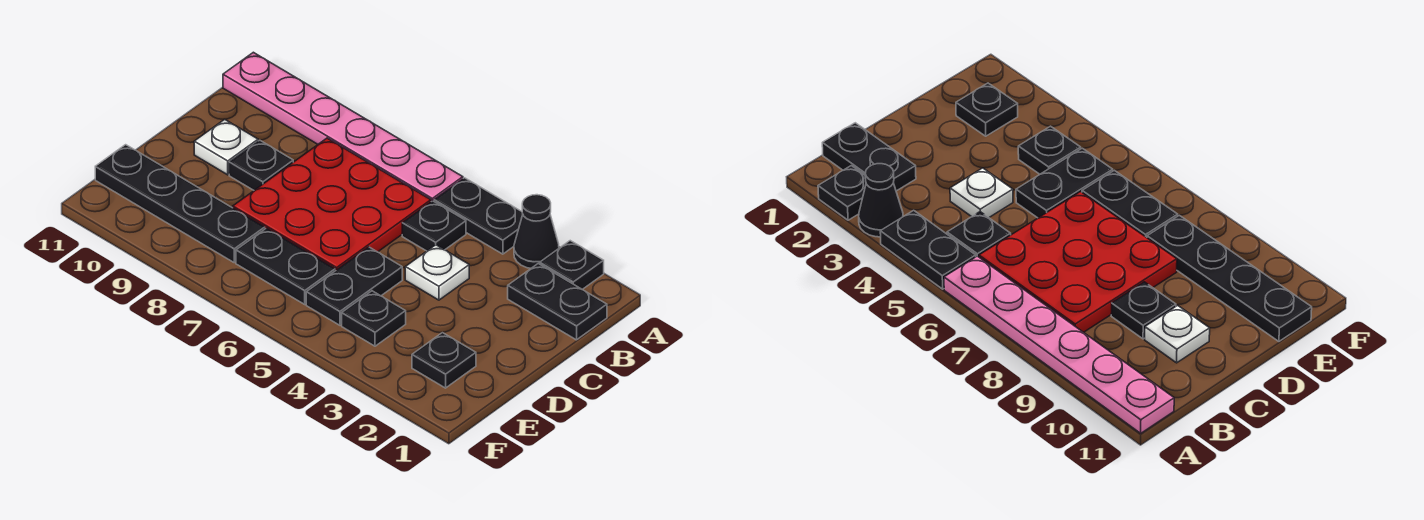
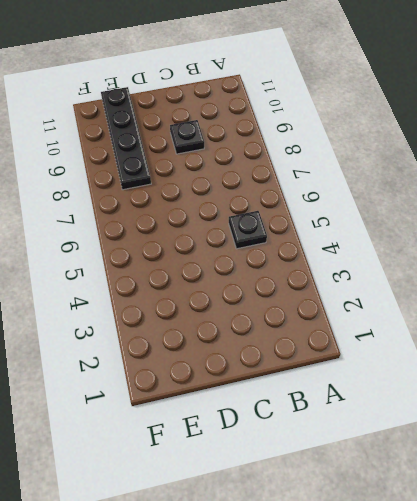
none -> black 1x1 plate [540,241,604,289]
none -> black 1x1 cone [514,195,559,268]
none -> black 1x2 plate [434,178,523,254]

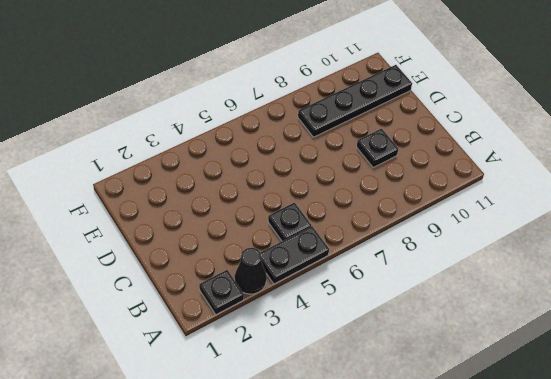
none -> pink 1x6 plate [223,52,463,202]
none -> black 1x2 plate [508,264,607,340]
none -> red 3x3 plate [233,138,431,271]

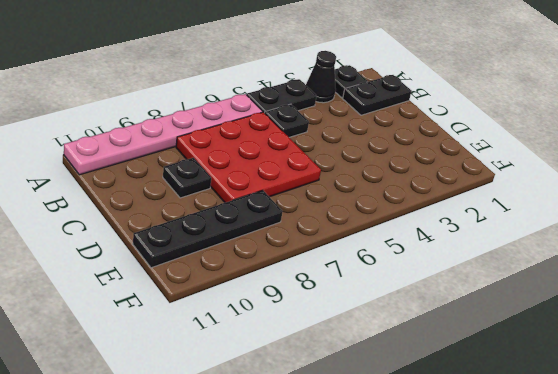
none -> white 1x1 plate [405,245,469,300]
none -> white 1x1 plate [194,119,258,175]
none -> black 1x2 plate [306,247,402,325]

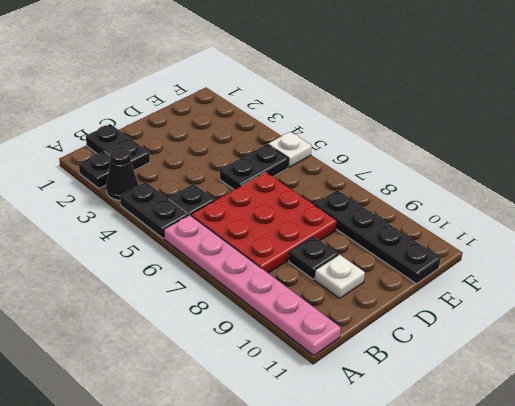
white 1x1 plate [268,132,312,167] -> white 1x1 plate moved to [405,245,469,300]
none -> black 1x1 plate [412,333,476,388]
none -> black 1x1 plate [342,291,406,346]
none -> black 1x2 plate [236,228,335,304]

